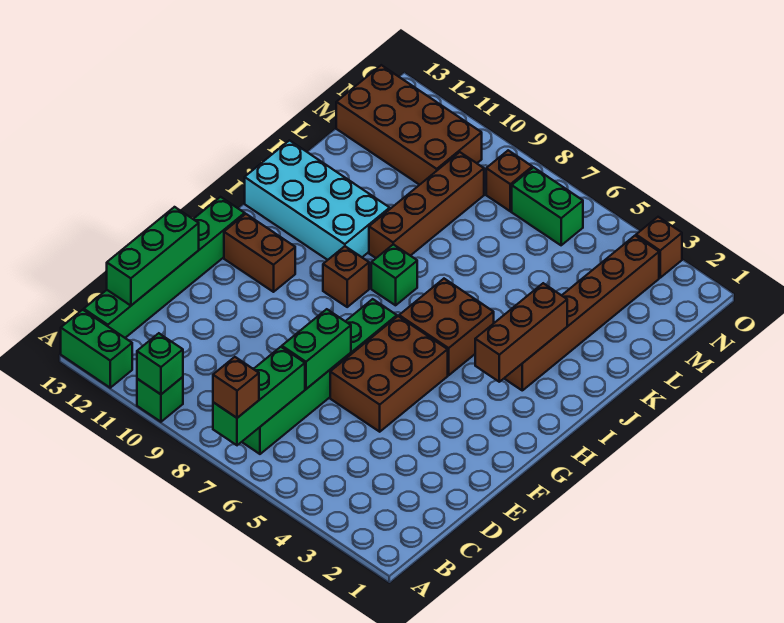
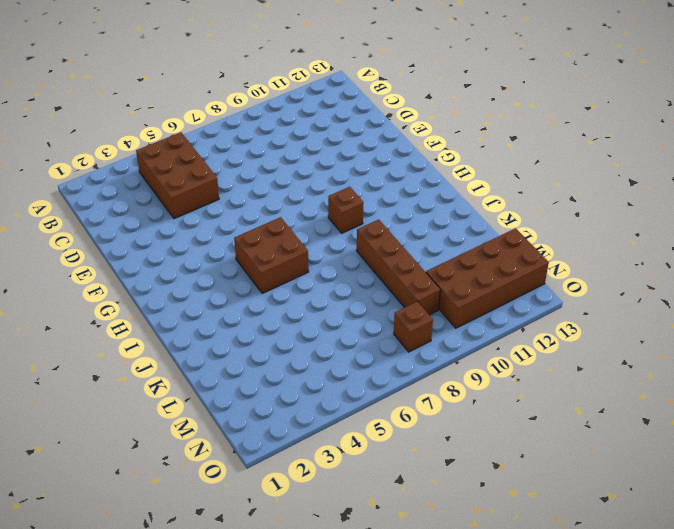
brown 2x3 brick [136,132,219,219] -> brown 2x3 brick moved to [330,316,448,432]
none -> green 1x1 brick [137,377,183,422]
none -> green 1x2 brick [61,310,132,388]
none -> green 1x6 brick [242,299,397,454]

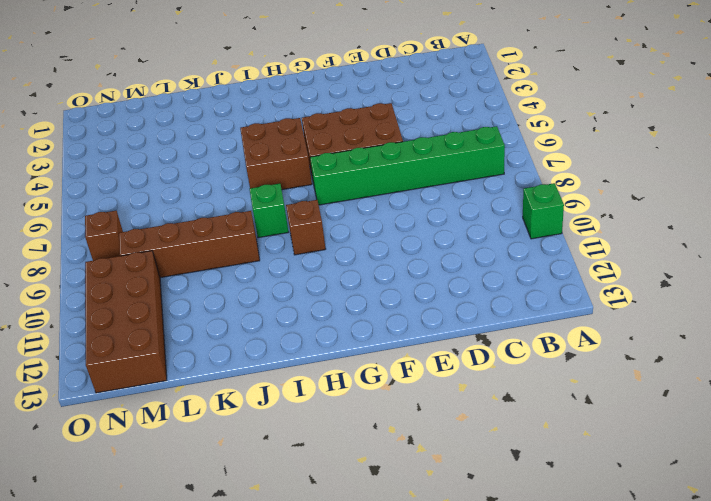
none -> green 1x2 brick [61,310,132,388]
none -> green 1x6 brick [84,197,245,338]
none -> brown 1x2 brick [224,214,295,292]

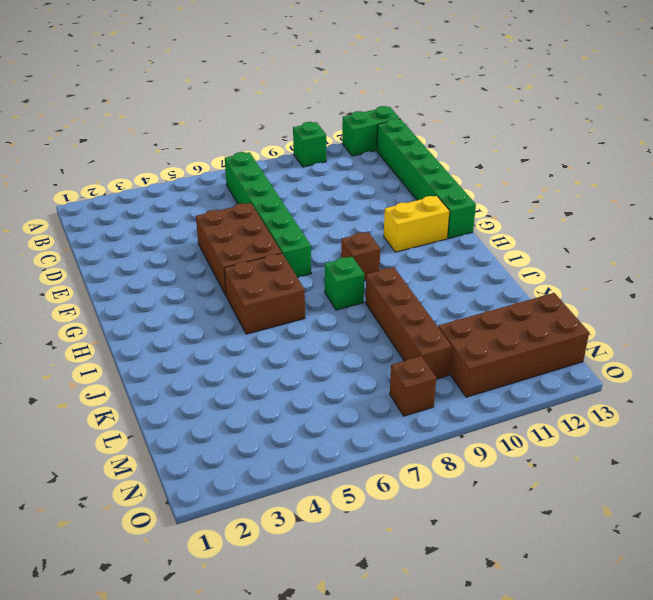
yellow 1x2 brick [384,196,450,252] -> brown 1x2 brick [224,214,295,292]
none -> brown 1x6 brick [504,236,659,390]
none -> cyan 2x4 brick [245,140,390,260]
none -> green 1x2 brick [512,167,583,245]

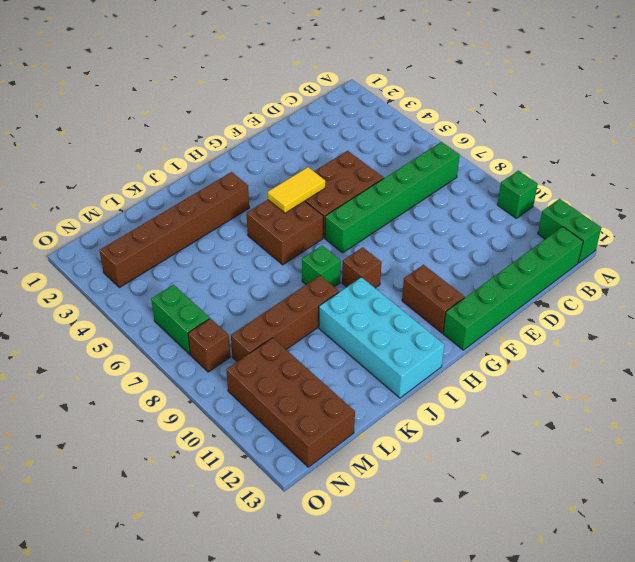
yellow 1x2 tile [268,167,325,213] -> none
none -> brown 1x1 brick [636,217,682,278]
none -> green 1x3 brick [213,347,305,445]
none -> green 1x1 brick [137,333,183,394]

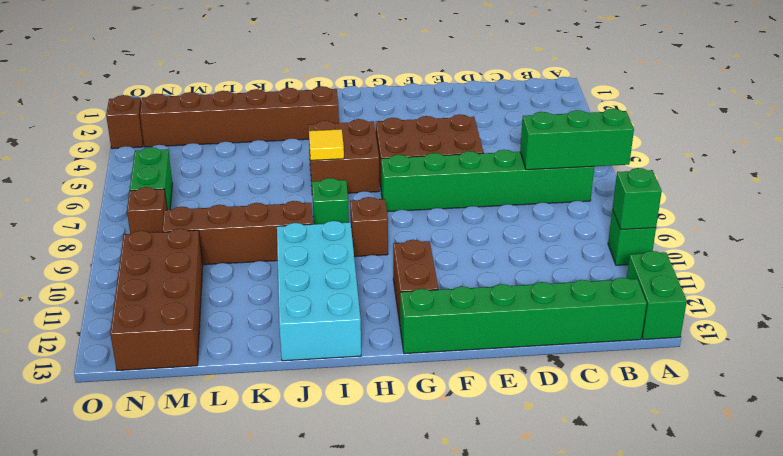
yellow 1x1 tile [309,129,344,160] -> none
none -> green 1x3 brick [107,207,199,306]
none -> green 1x2 brick [282,309,351,389]
none -> brown 1x3 brick [475,283,567,382]

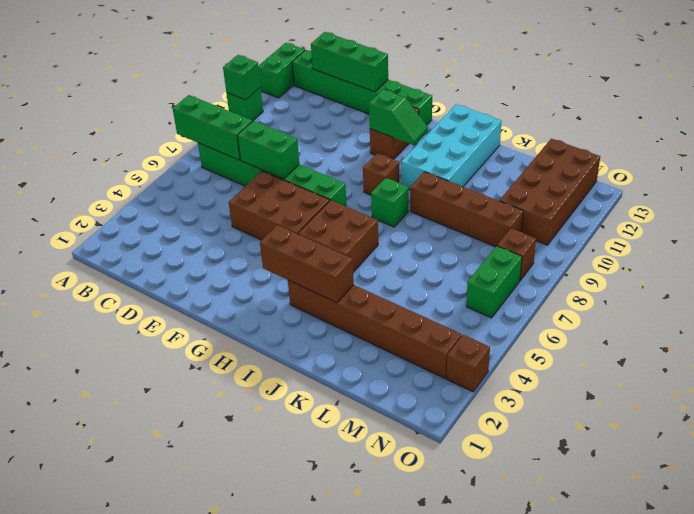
green 1x2 slope [369,89,428,145] -> none
none -> brown 1x1 brick [213,357,259,418]

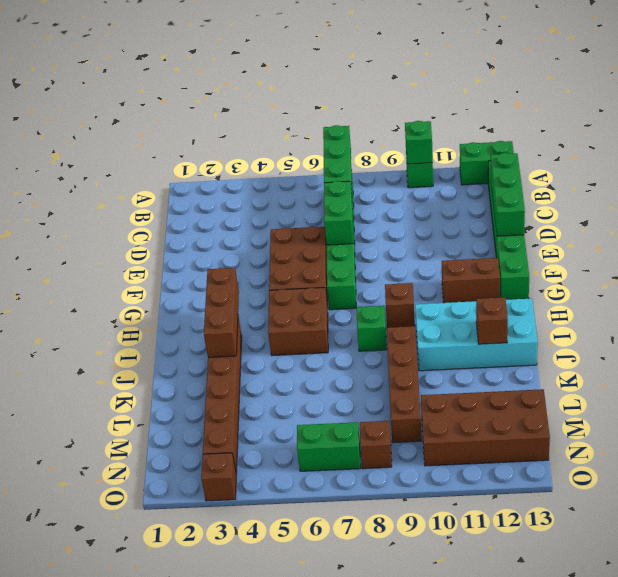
brown 1x1 brick [476,297,508,344] -> brown 1x1 brick moved to [213,357,259,418]

